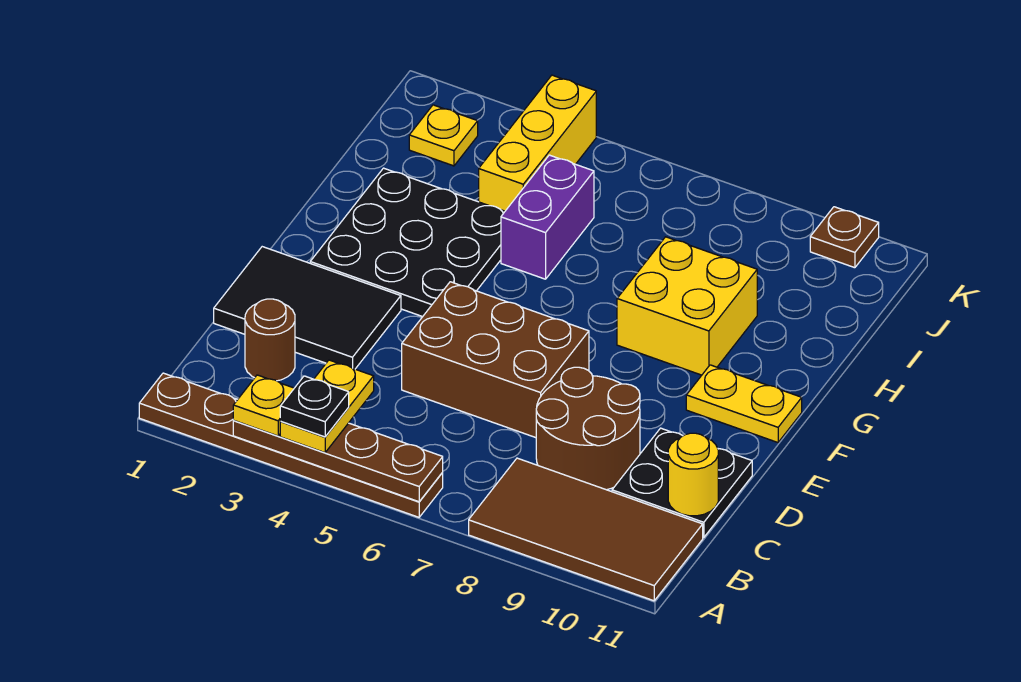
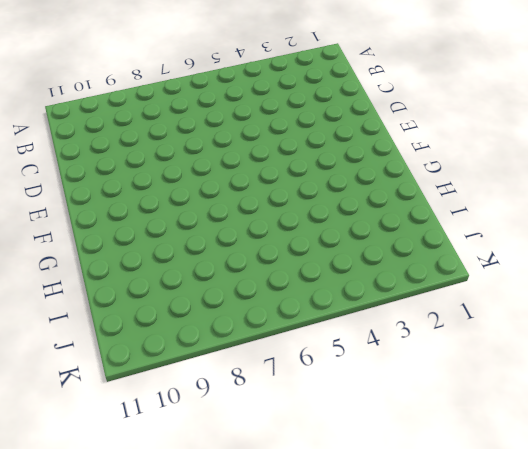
none -> brown 1x6 plate [139,373,443,517]
none -> brown 2x4 tile [469,458,703,601]
none -> brown 1x1 round brick [245,299,295,381]

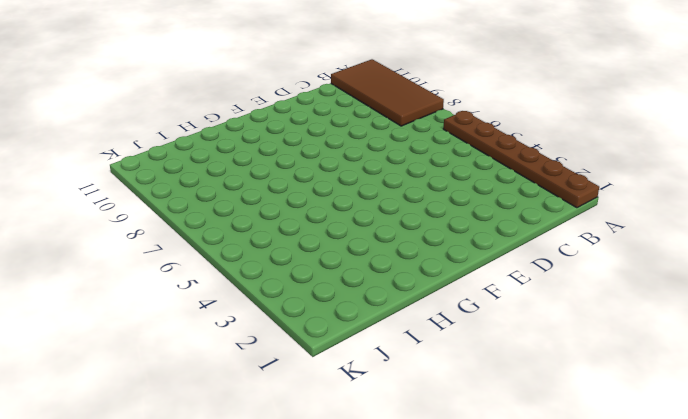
none -> brown 1x1 round brick [245,299,295,381]
none -> brown 2x2 round brick [536,367,640,490]
none -> black 2x2 plate [612,428,752,538]

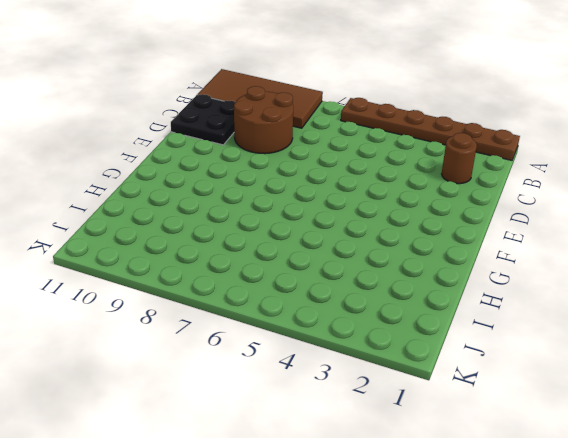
none -> black 2x3 tile [214,247,401,369]
none -> brown 2x3 brick [402,282,589,438]
none -> black 3x3 plate [310,168,505,317]

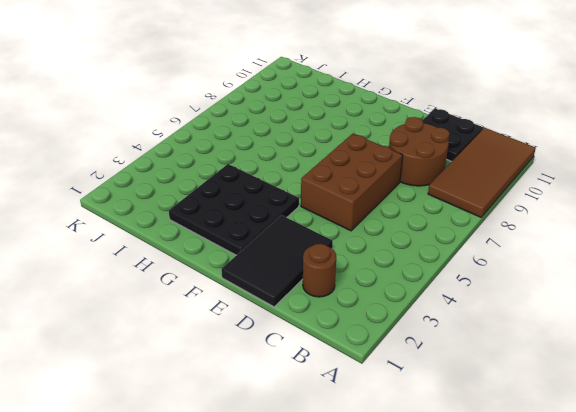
none -> brown 1x6 plate [139,373,443,517]
none -> yellow 1x2 plate [686,365,802,442]
none -> yellow 2x2 brick [617,237,757,375]

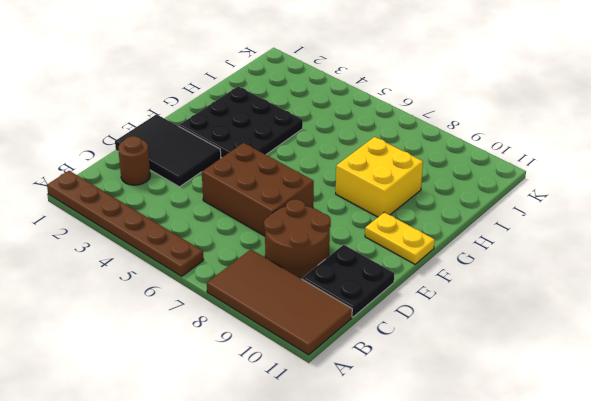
none -> purple 1x2 brick [501,155,594,279]
none -> yellow 1x3 brick [479,75,596,211]
none -> yellow 1x1 plate [409,105,478,166]

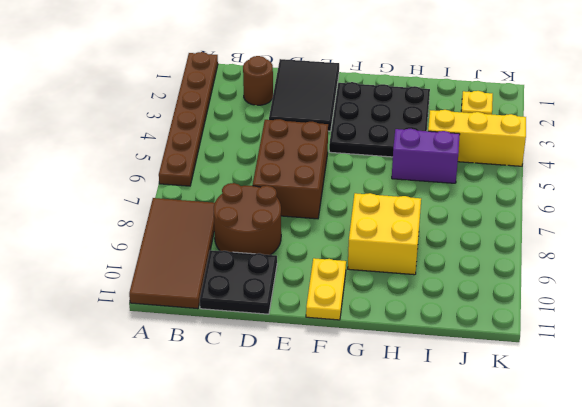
none -> brown 1x1 plate [810,207,879,268]
none -> brown 1x4 plate [233,421,443,502]
none -> yellow 1x1 round brick [668,433,718,516]

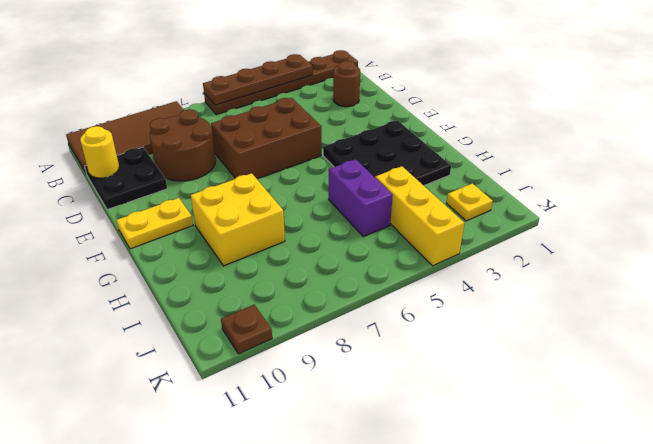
none -> black 2x3 tile [214,247,401,369]
none -> yellow 1x1 plate [233,375,294,436]
none -> yellow 1x2 plate [280,360,374,453]

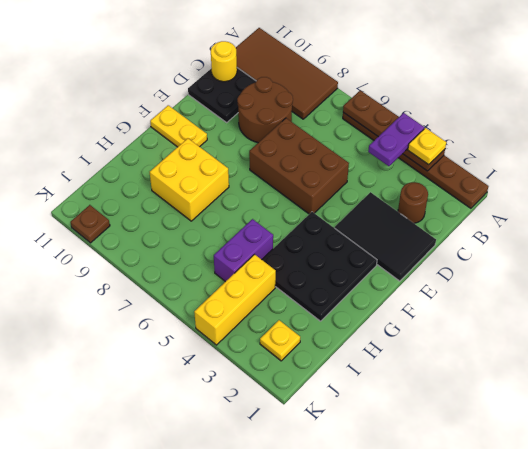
purple 1x2 plate [368,113,424,166] -> yellow 1x2 plate [280,360,374,453]
none -> black 1x1 plate [280,376,349,437]

